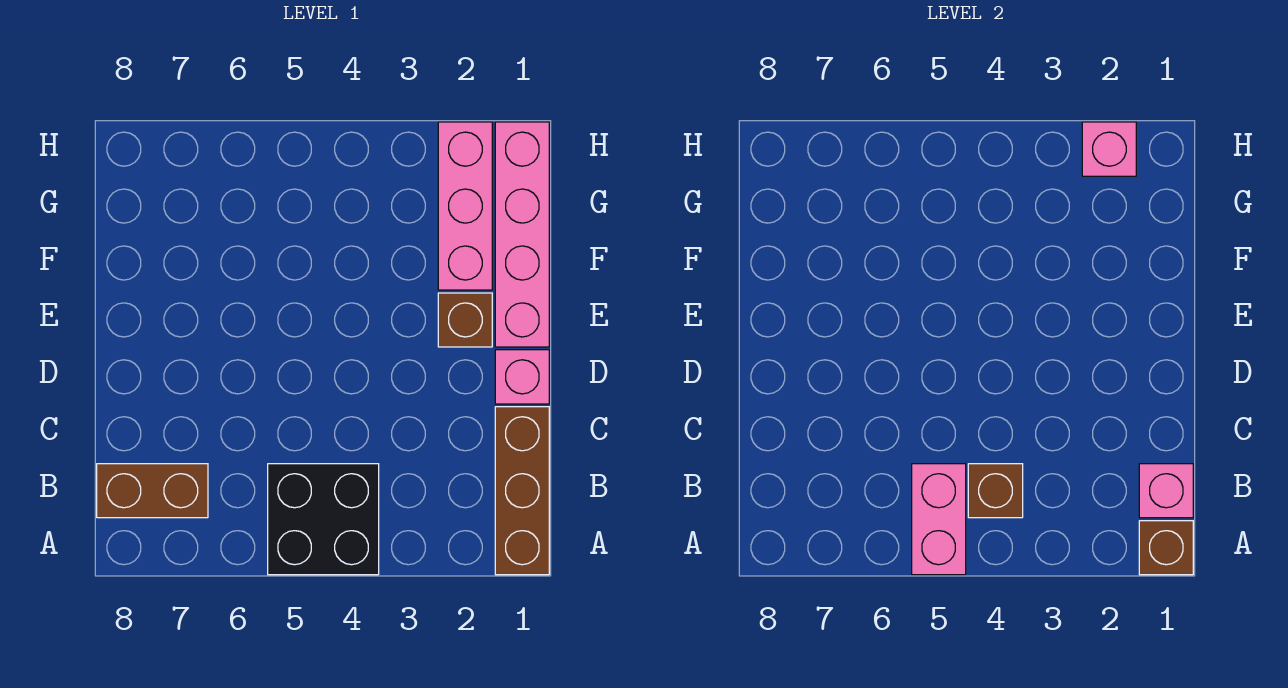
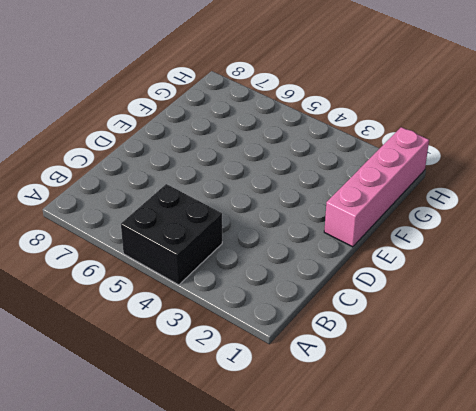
none -> brown 1x3 brick [495,407,549,575]
none -> brown 1x2 brick [97,464,208,518]
none -> pink 1x1 brick [495,350,549,404]

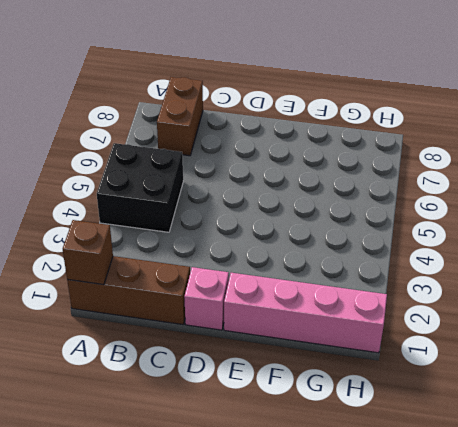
none -> brown 1x1 brick [438,293,492,347]
none -> pink 1x3 brick [438,122,492,290]
none -> pink 1x2 brick [912,464,966,575]

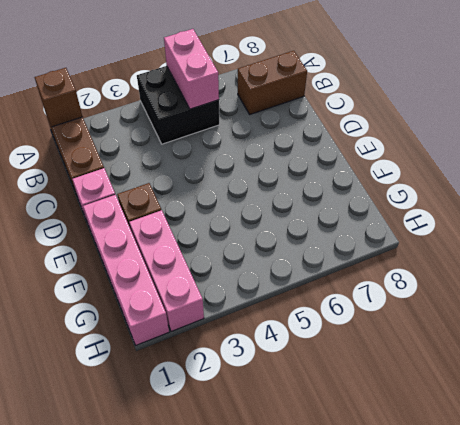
none -> pink 1x1 brick [1139,464,1193,518]
none -> brown 1x1 brick [968,464,1023,518]
none -> pink 1x1 brick [1082,122,1136,176]

